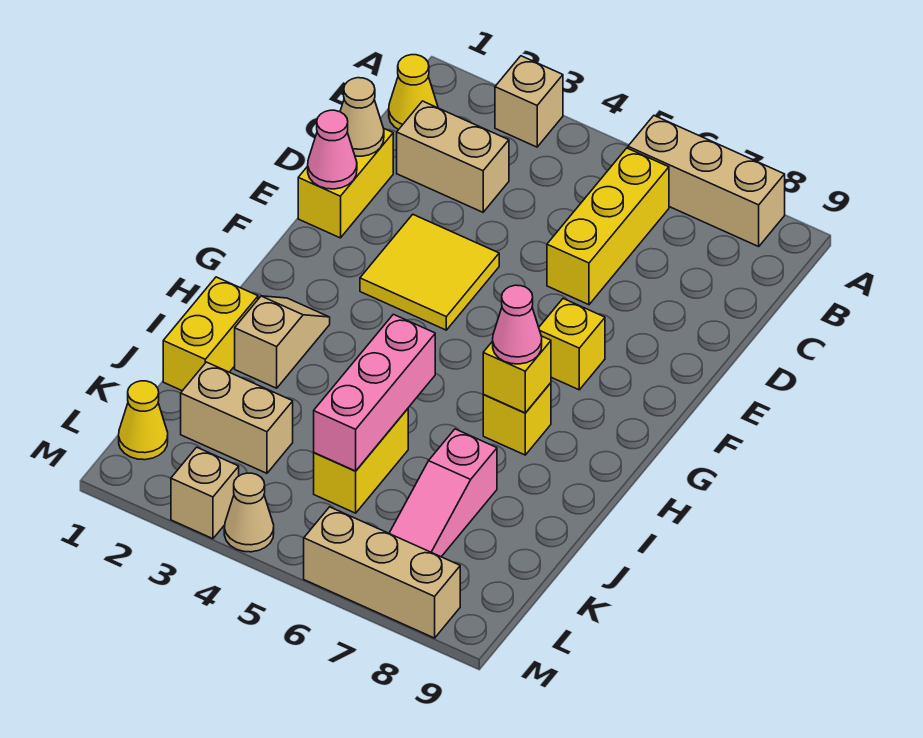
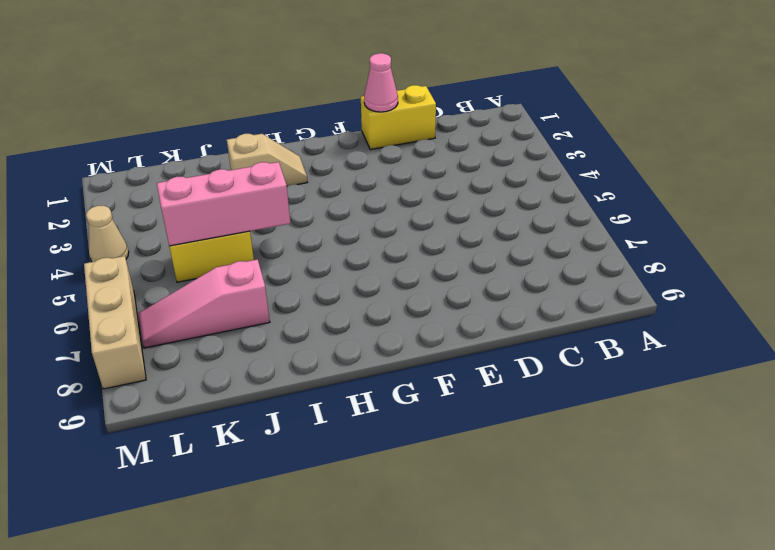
none -> tan 1x1 brick [495,56,563,147]
none -> tan 1x3 brick [628,116,785,246]
none -> yellow 1x1 cone [389,55,438,130]

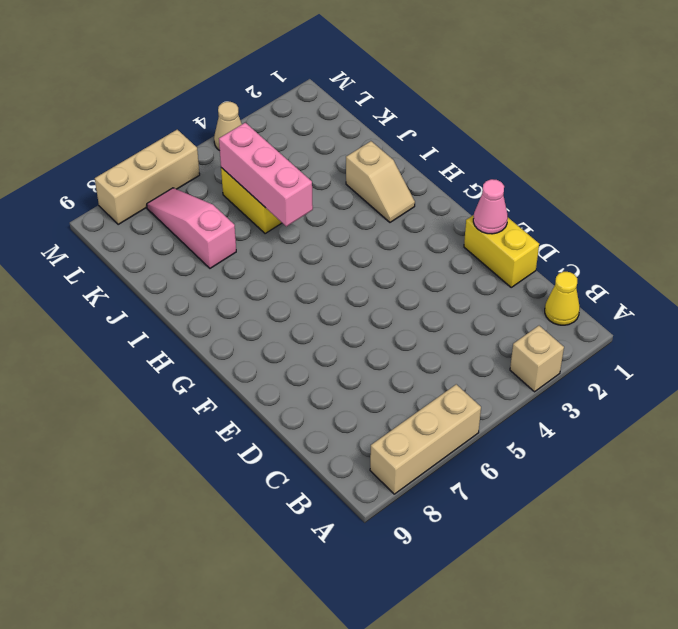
none -> yellow 1x3 brick [547,148,669,305]
none -> tan 1x2 brick [397,101,509,212]
none -> yellow 2x2 tile [360,215,499,330]

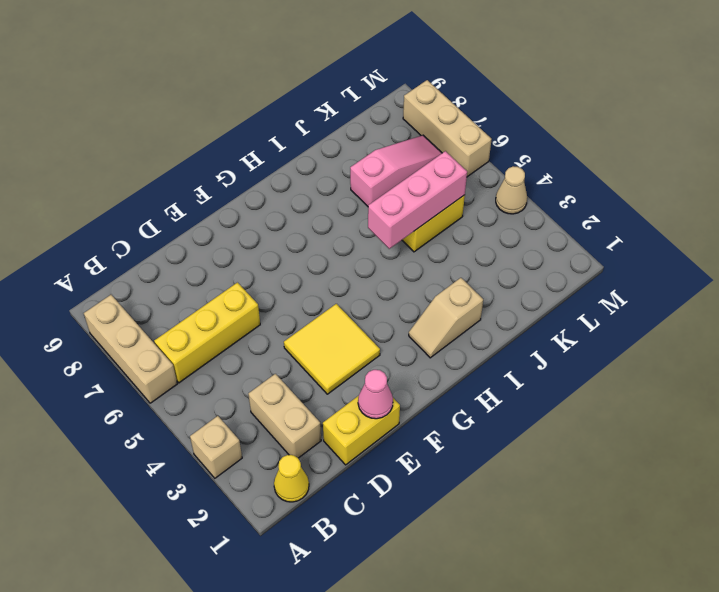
none -> yellow 1x1 brick [539,299,605,390]
none -> yellow 1x1 brick [483,383,551,455]
none -> yellow 1x2 brick [163,277,258,391]

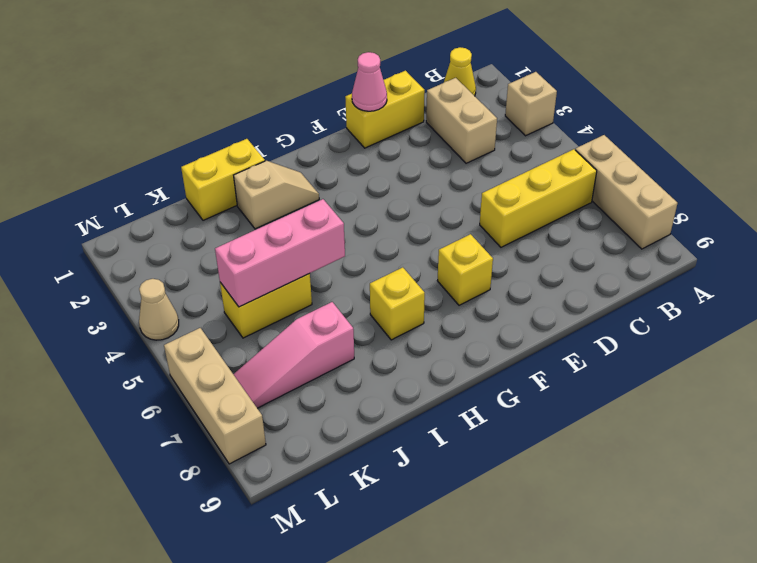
none -> yellow 2x2 tile [360,215,499,330]
none -> tan 1x2 brick [181,362,293,473]
none -> yellow 1x1 cone [119,381,168,460]

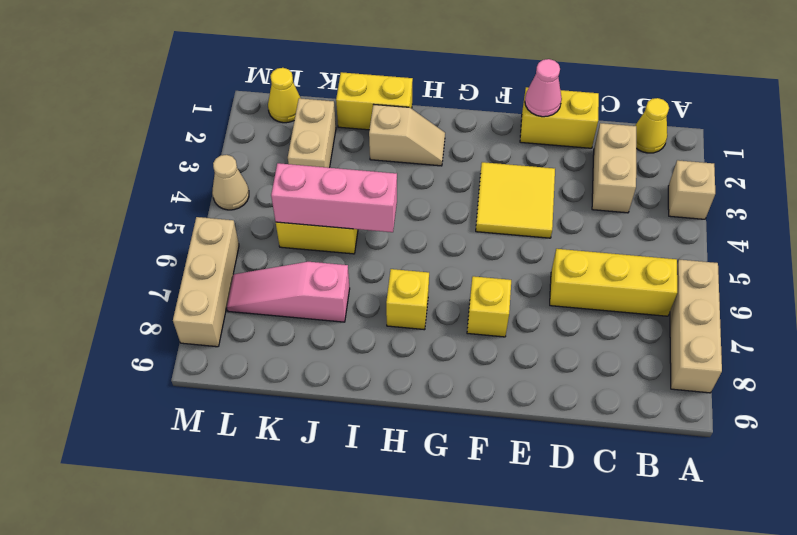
none -> tan 1x1 brick [171,447,239,539]
none -> tan 1x1 cone [340,78,384,156]
none -> yellow 1x1 brick [483,336,551,413]

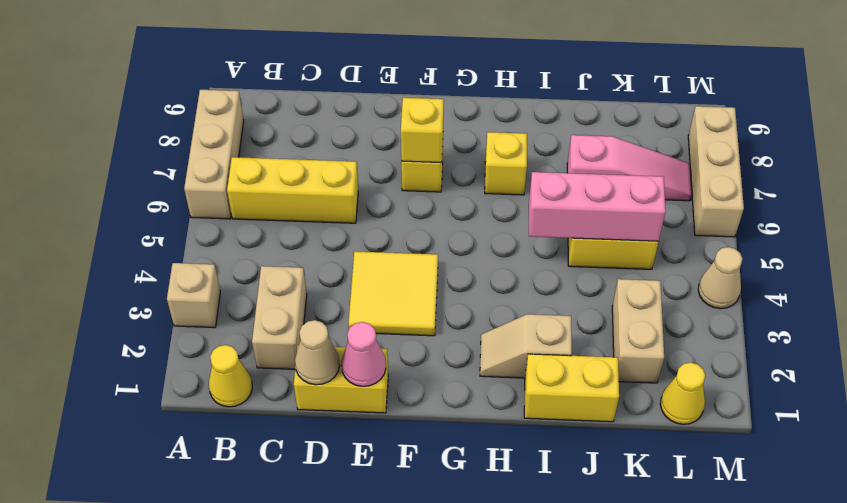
yellow 1x1 brick [401,98,444,163] -> yellow 1x1 brick moved to [483,336,551,413]
none -> tan 1x1 brick [171,447,239,539]
none -> pink 1x1 cone [493,285,542,364]

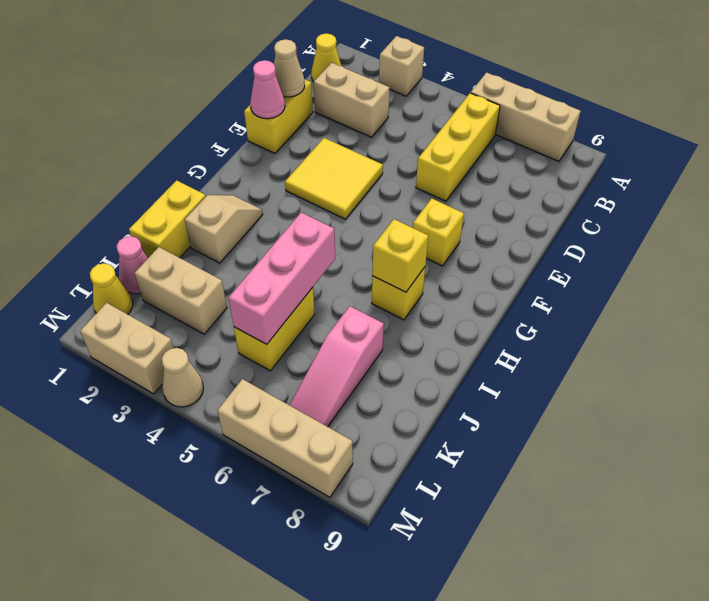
pink 1x1 cone [117,236,148,294] -> pink 1x1 cone moved to [493,285,542,364]
tan 1x2 brick [80,303,173,394] -> tan 1x1 brick [171,447,239,539]

